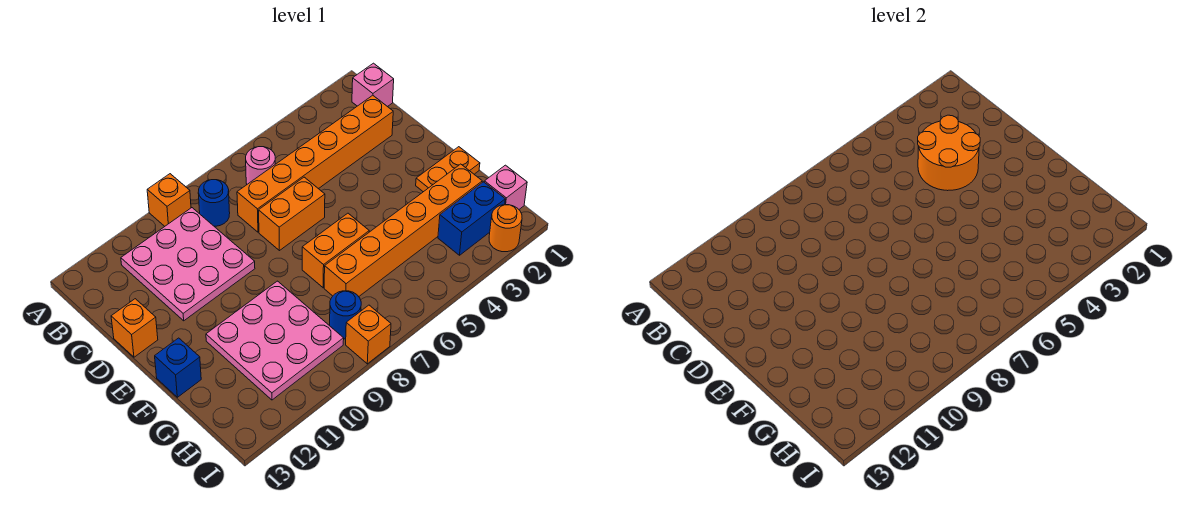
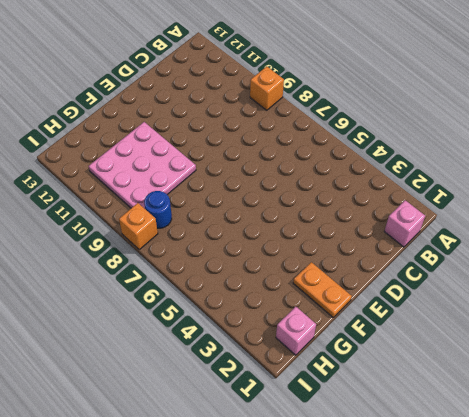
none -> pink 1x1 round brick [246,147,275,184]
none -> blue 1x1 round brick [198,180,230,226]
none -> pink 3x3 plate [121,208,255,321]

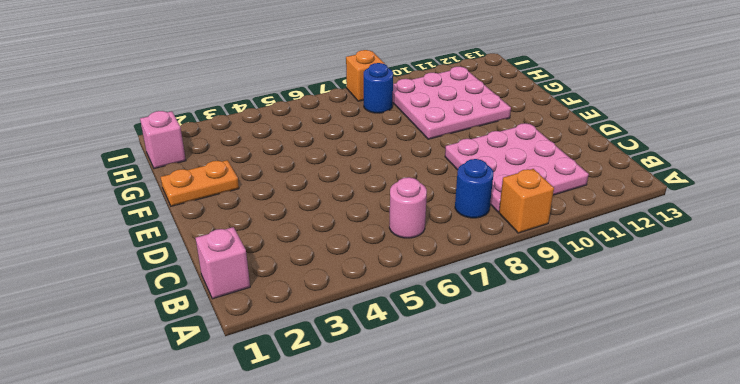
none -> orange 1x6 brick [237,95,393,232]
none -> orange 1x2 brick [259,177,325,251]
none -> orange 1x1 brick [111,299,158,357]

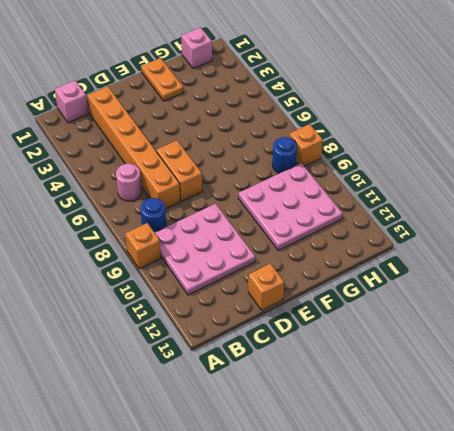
none -> orange 1x2 brick [302,213,369,288]
none -> blue 1x1 brick [155,338,201,397]
none -> orange 1x6 brick [324,164,482,297]

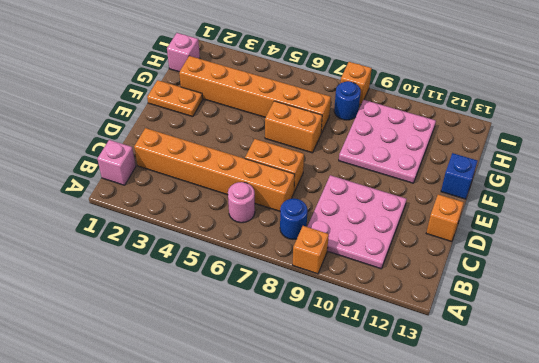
none -> blue 1x2 brick [438,182,505,255]
none -> orange 1x1 round brick [489,205,522,252]
none -> orange 2x2 round brick [918,115,980,191]

